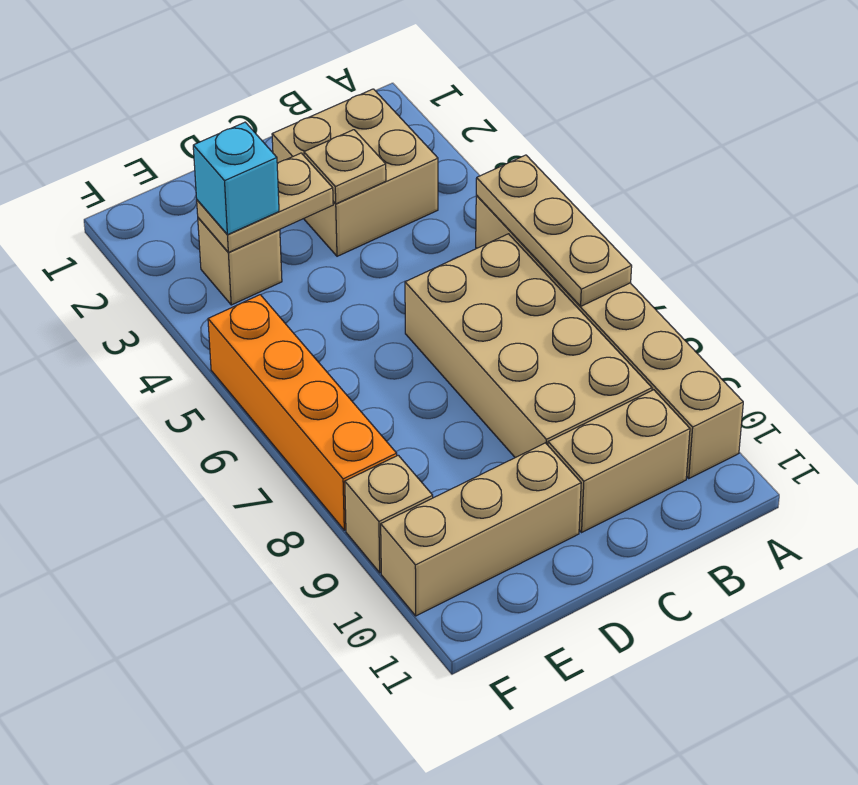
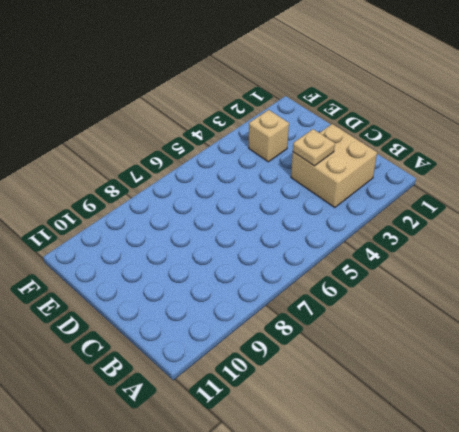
none -> tan 1x6 brick [476,196,743,478]
none -> tan 2x4 brick [405,234,652,458]
none -> tan 1x2 brick [548,390,690,532]

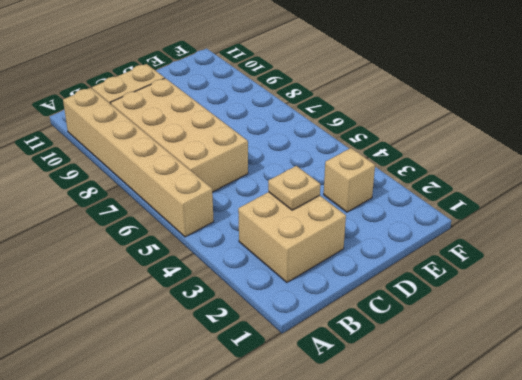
none -> tan 1x3 brick [381,443,581,616]
none -> orange 1x4 brick [208,295,397,530]
none -> tan 1x1 brick [345,455,433,573]

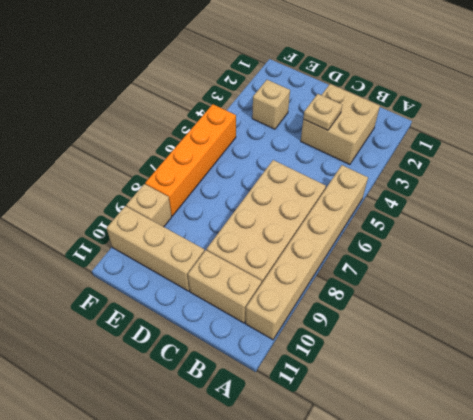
none -> tan 1x3 plate [476,155,632,307]
none -> tan 1x2 plate [197,153,333,252]
none -> cyan 1x1 brick [193,122,279,235]

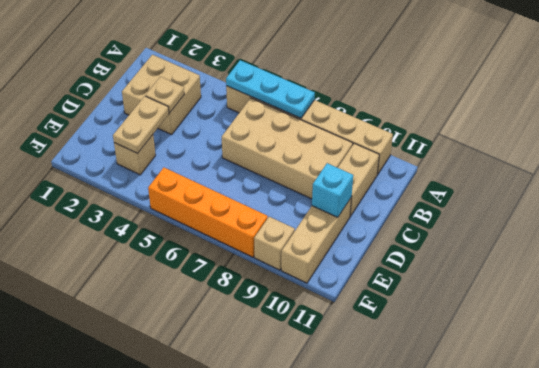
cyan 1x3 plate [226,60,315,118] -> tan 1x3 plate [476,155,632,307]
cyan 1x1 brick [312,163,353,217] -> cyan 1x1 brick moved to [193,122,279,235]

